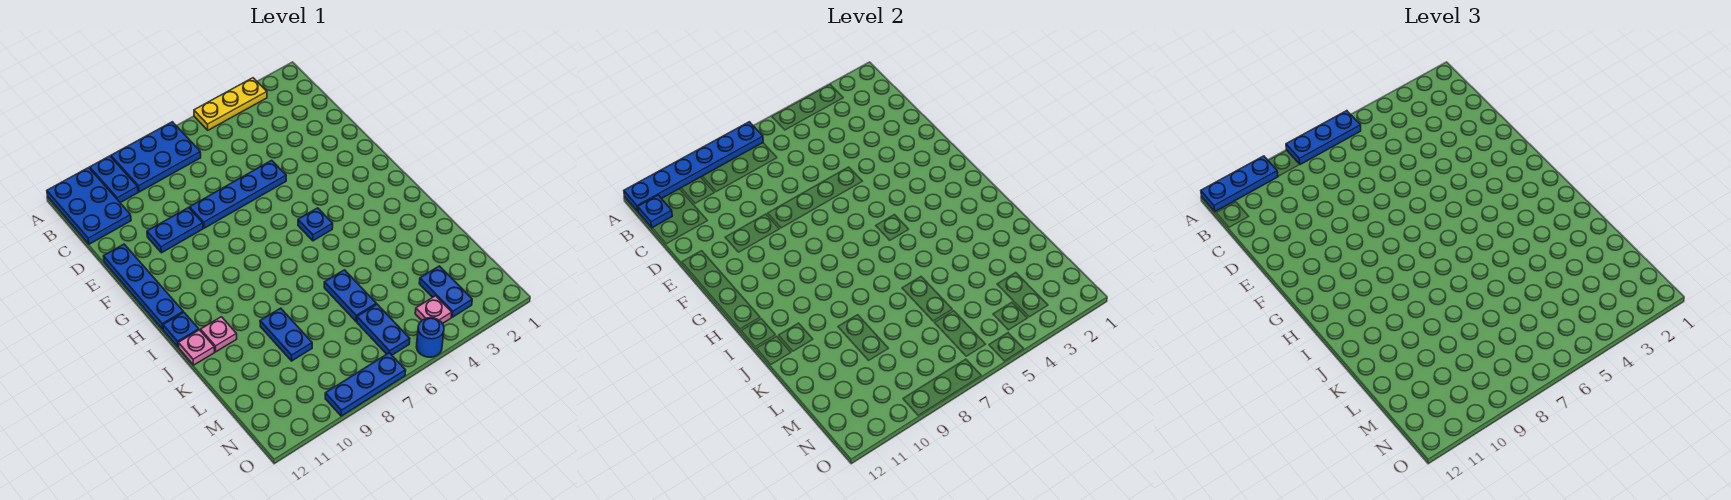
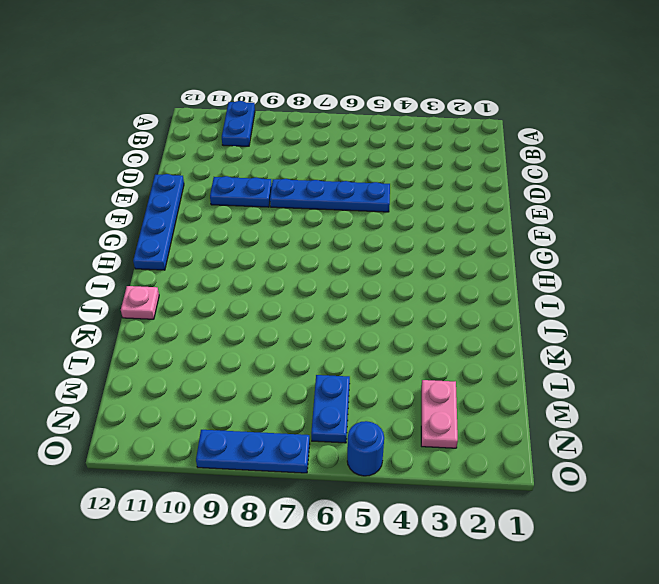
pink 1x2 plate [421,380,458,448] -> blue 1x2 plate [419,266,472,317]
none -> yellow 1x3 plate [194,78,267,130]
none -> blue 2x3 plate [111,122,201,192]
none -> blue 2x3 plate [47,168,131,244]

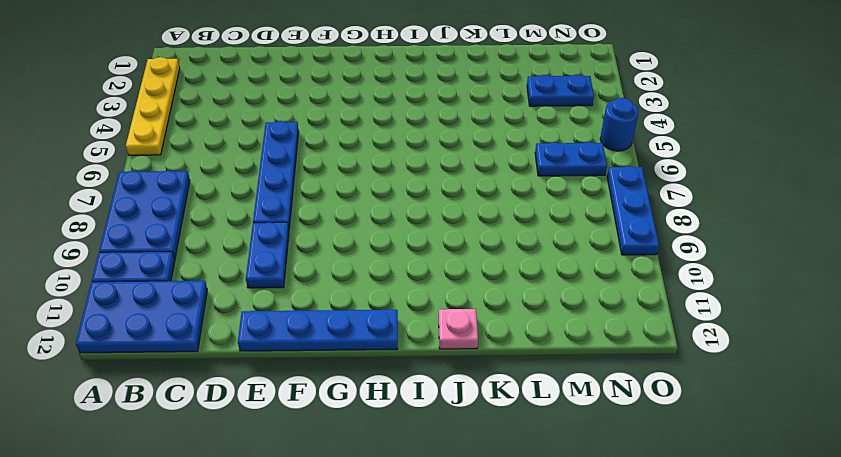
yellow 1x4 plate [126,57,180,155] -> yellow 1x3 plate [194,78,267,130]
none -> blue 1x1 plate [298,208,333,241]
none -> blue 1x1 plate [163,312,199,347]
none -> pink 1x1 plate [201,317,237,352]

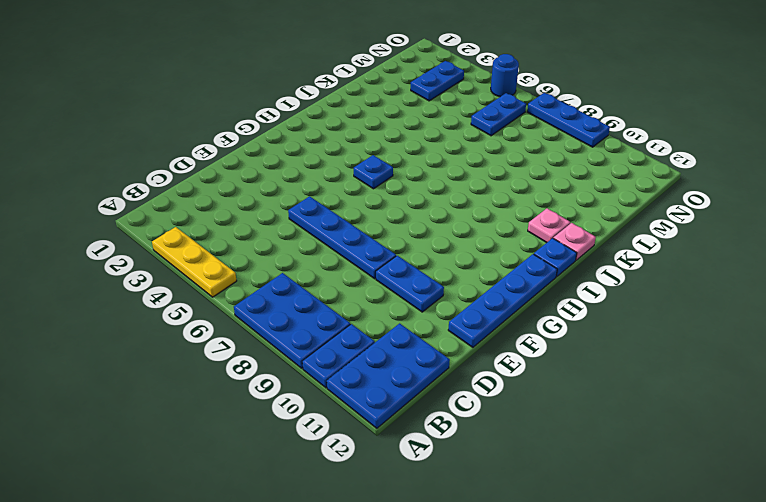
none -> blue 1x2 plate [324,270,376,321]
none -> blue 1x2 plate [260,308,312,361]
none -> pink 1x1 plate [415,296,452,324]

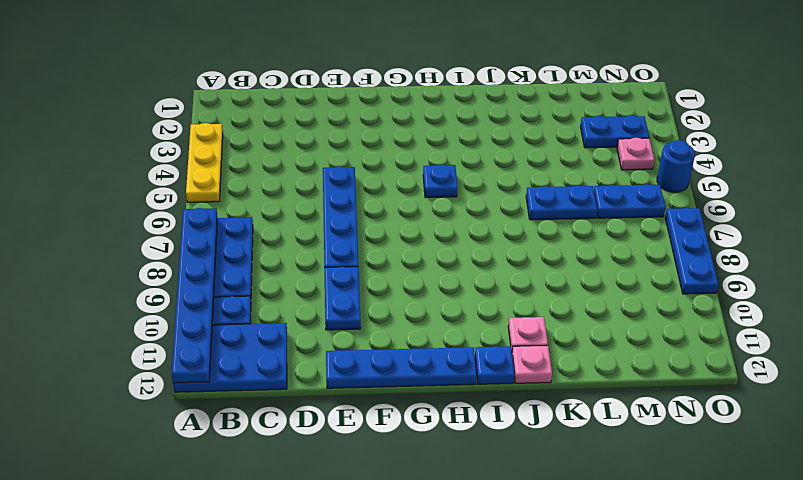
none -> blue 1x2 plate [260,308,312,361]
none -> blue 1x1 plate [638,195,672,228]
none -> blue 1x3 plate [1286,111,1361,165]

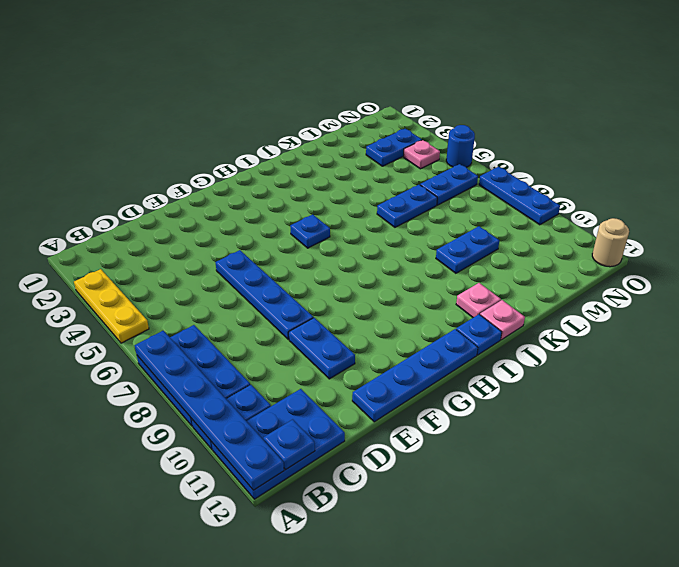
tan 1x1 round brick [592,218,629,267] -> none
none -> blue 1x3 plate [1286,111,1361,165]
none -> blue 1x3 plate [1201,156,1278,212]

